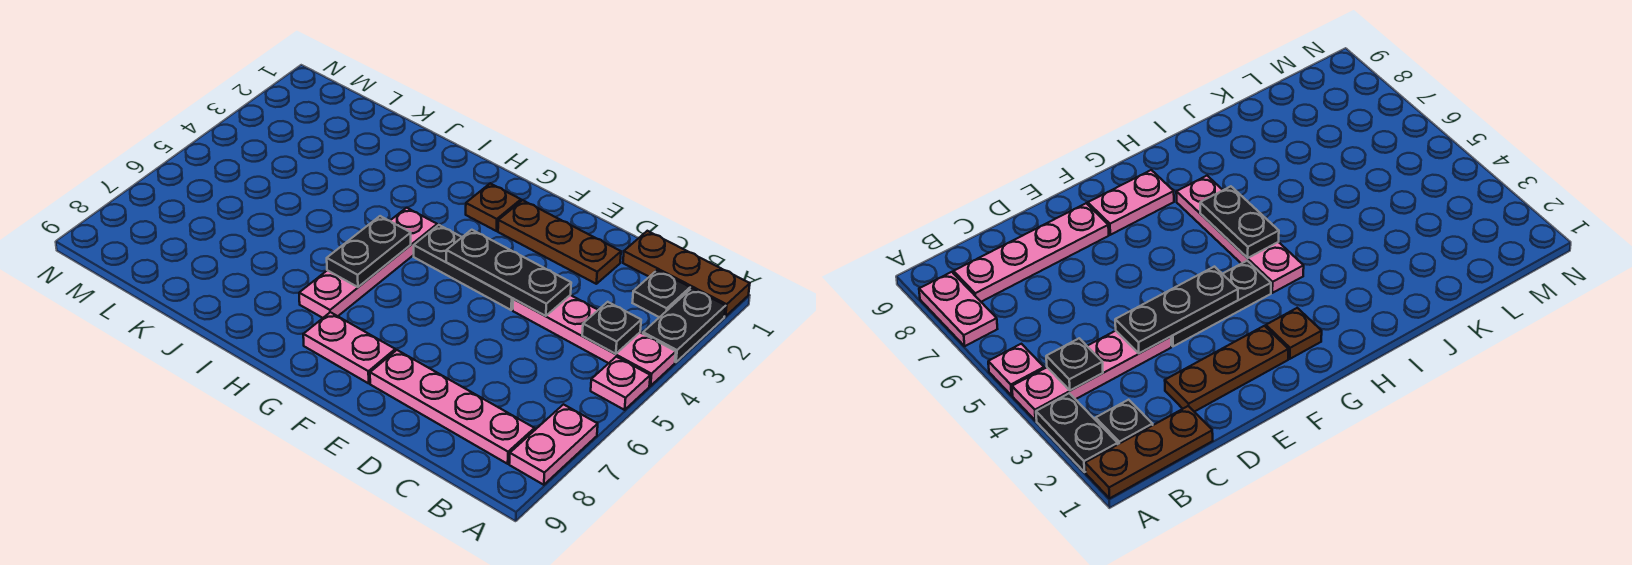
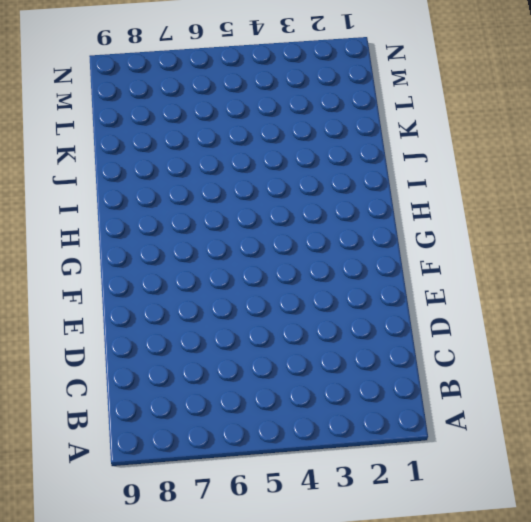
none -> brown 1x3 plate [623,231,750,316]
none -> black 1x2 plate [643,288,726,362]
none -> pink 1x4 plate [513,295,676,386]

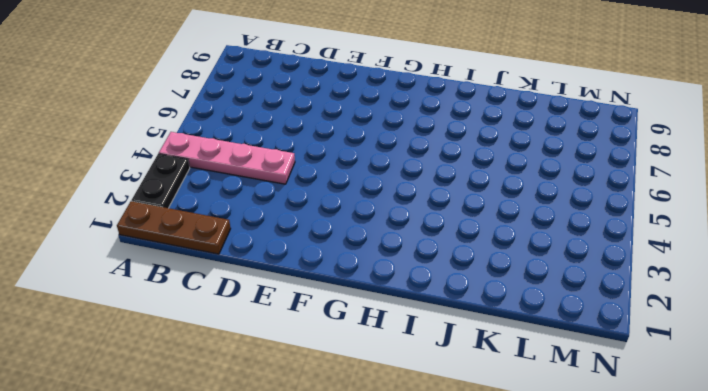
none -> pink 1x1 plate [591,357,650,410]
none -> pink 1x2 plate [509,405,598,485]
none -> black 1x1 plate [633,270,690,317]

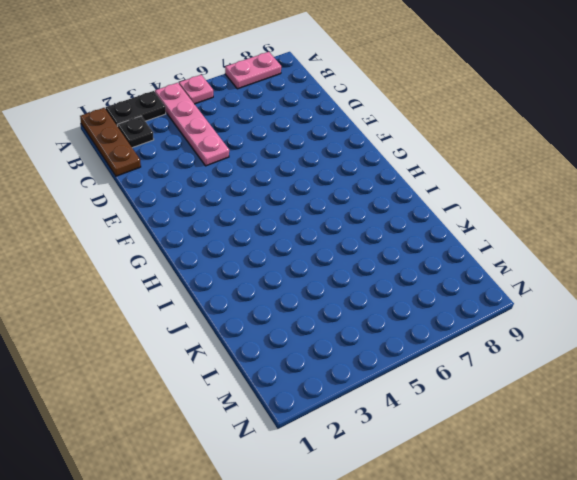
none -> pink 1x4 plate [370,350,534,464]
none -> brown 1x3 plate [498,200,621,284]
none -> black 1x3 plate [414,225,513,310]

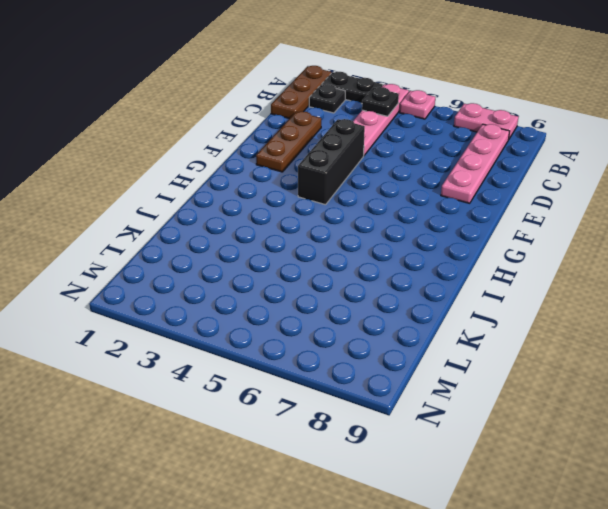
black 1x3 brick [298,119,365,205] -> black 1x3 plate [414,225,513,310]
none -> pink 1x2 plate [303,312,395,383]
none -> brown 1x1 plate [466,183,521,231]
none -> pink 1x4 plate [299,208,437,318]

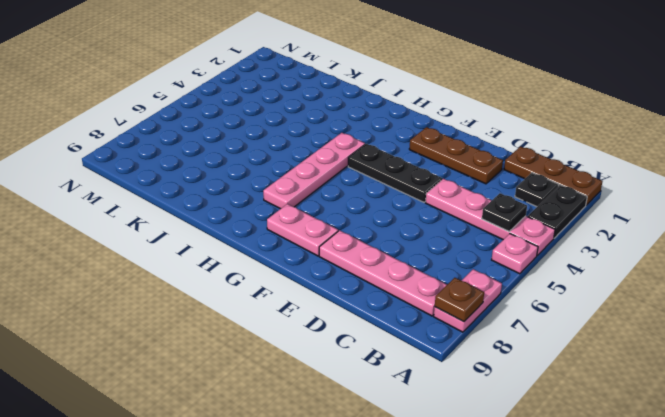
brown 1x1 plate [435,278,484,322] -> brown 1x1 plate moved to [466,183,521,231]
none -> black 1x3 plate [446,230,571,316]
none -> black 1x2 plate [327,216,411,287]

